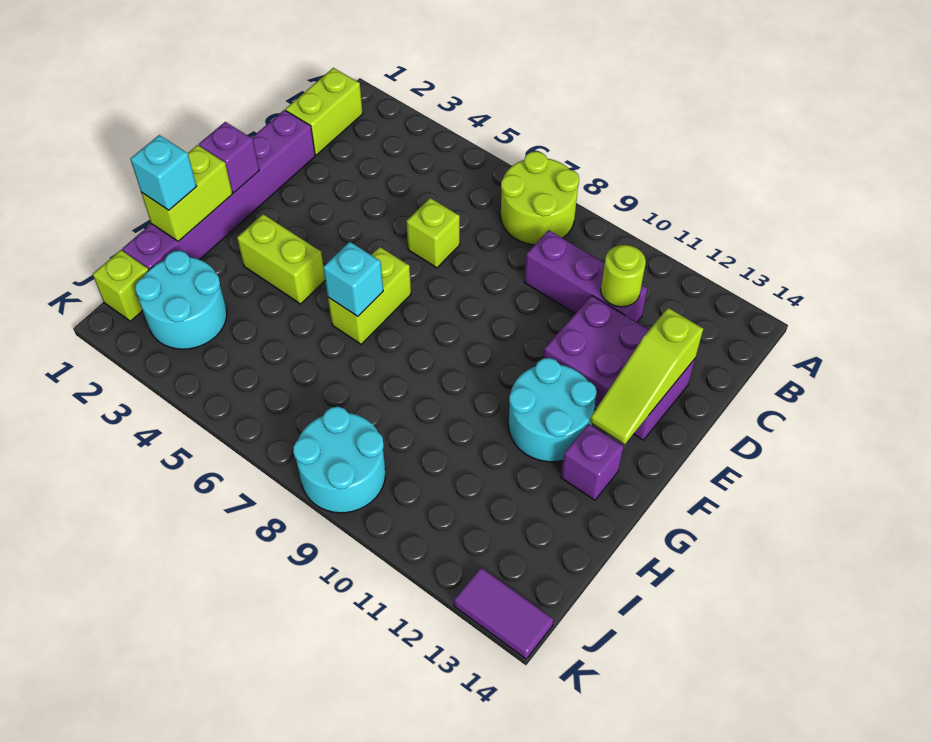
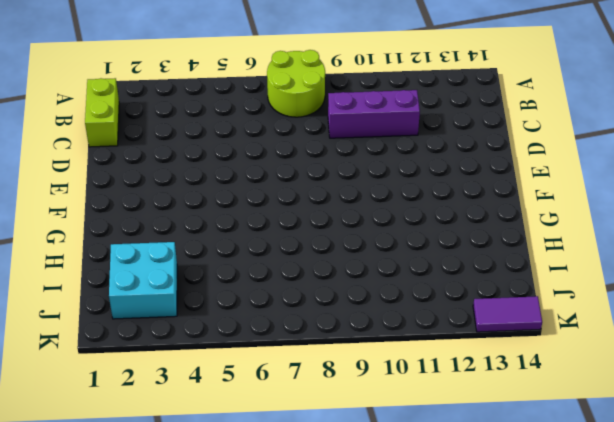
cyan 2x2 brick [109,242,177,319] -> cyan 2x2 round brick [135,251,227,349]
none -> purple 1x6 brick [122,110,315,270]
none -> lime 1x1 brick [407,198,460,268]
none -> purple 2x3 brick [543,296,695,440]

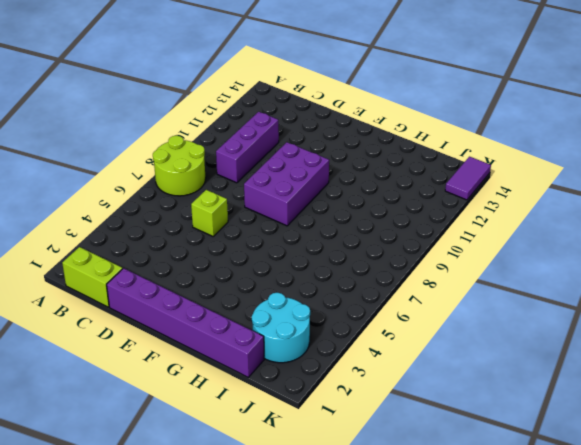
purple 2x3 brick [244,142,329,226] -> purple 2x3 brick moved to [543,296,695,440]
none -> lime 1x2 brick [328,247,411,344]
none -> cyan 2x2 round brick [509,358,597,462]
none -> lime 1x2 brick [237,214,325,304]

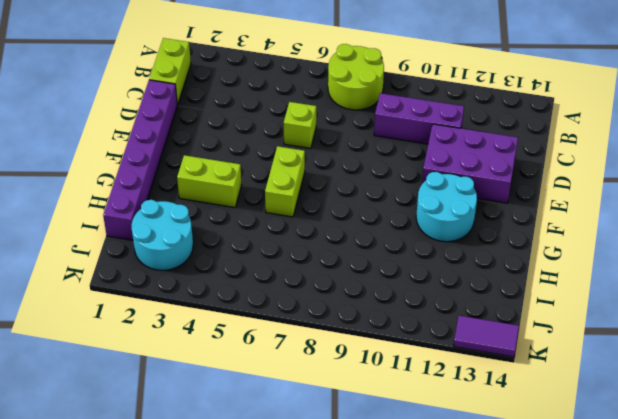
none -> purple 1x1 brick [561,424,624,500]
none -> lime 1x1 brick [93,250,149,321]
none -> cyan 2x2 round brick [293,407,385,513]

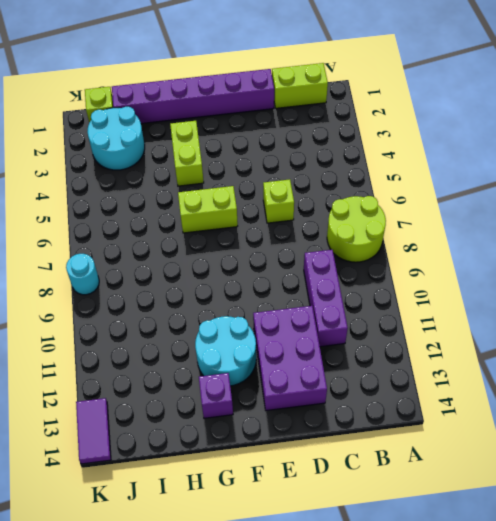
cyan 1x1 round brick [66,254,99,295] -> cyan 2x2 round brick [293,407,385,513]
none -> lime 1x1 round brick [601,245,646,307]
none -> lime 1x3 slope [590,308,703,444]
none -> purple 1x1 brick [199,122,259,193]

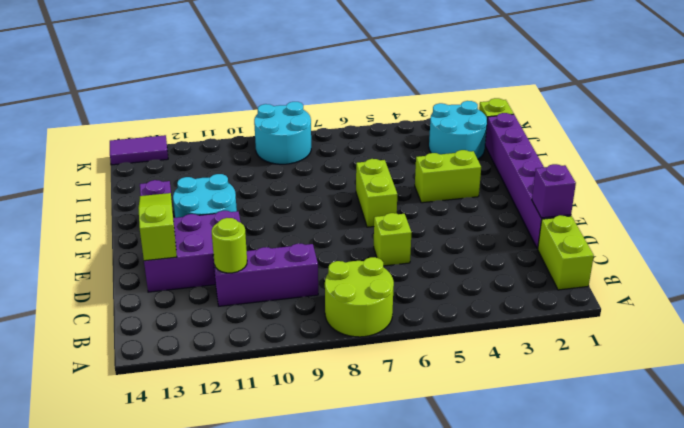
purple 1x1 brick [532,164,576,218] -> purple 1x1 brick moved to [199,122,259,193]
none -> lime 1x2 brick [141,145,232,241]
none -> cyan 1x1 brick [323,242,383,316]
none -> cyan 1x1 brick [130,135,197,210]

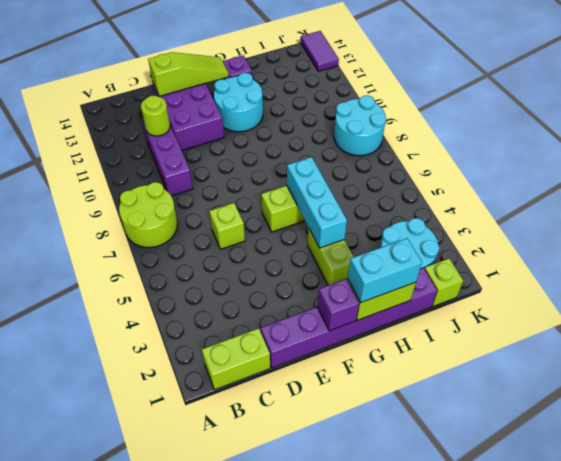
cyan 1x2 brick [348,238,422,302] -> cyan 1x1 brick [130,135,197,210]
cyan 1x3 brick [287,157,347,248] -> cyan 1x1 brick [323,242,383,316]

